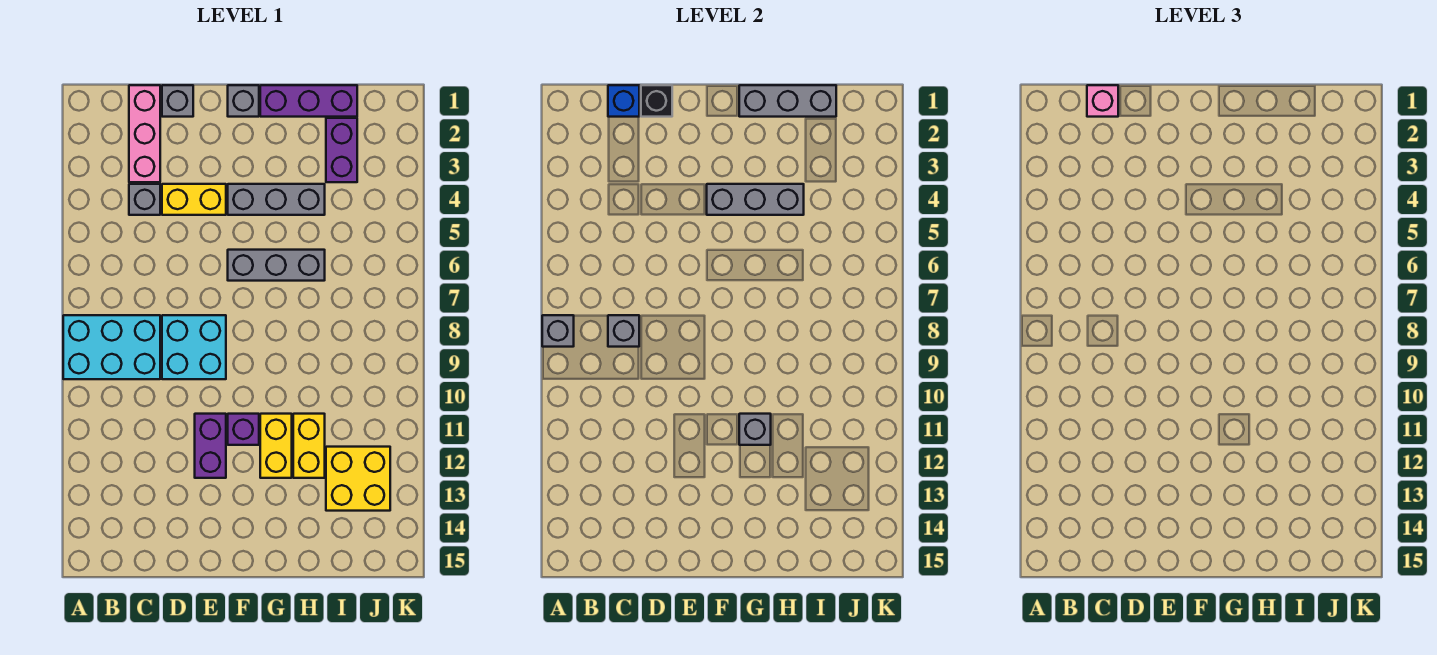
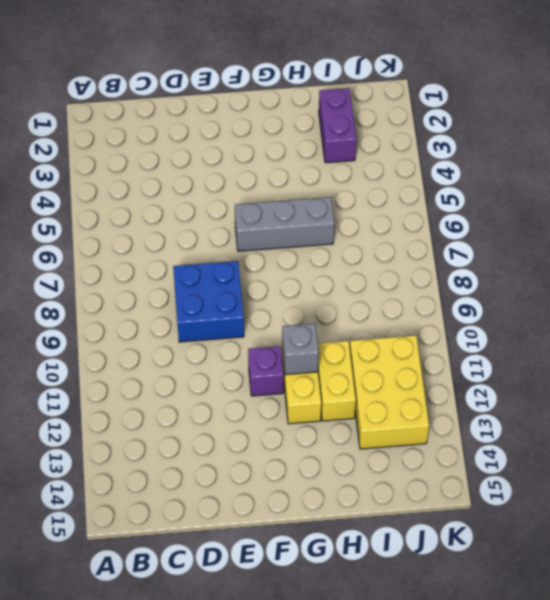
blue 2x2 brick [173,261,244,342] -> cyan 2x2 brick [162,315,226,379]
yellow 2x3 brick [350,336,429,449] -> yellow 2x2 brick [326,447,390,511]
none -> cyan 2x3 brick [63,315,160,379]
none -> pink 1x3 brick [129,85,160,182]
none -> grey 1x1 brick [129,184,160,215]

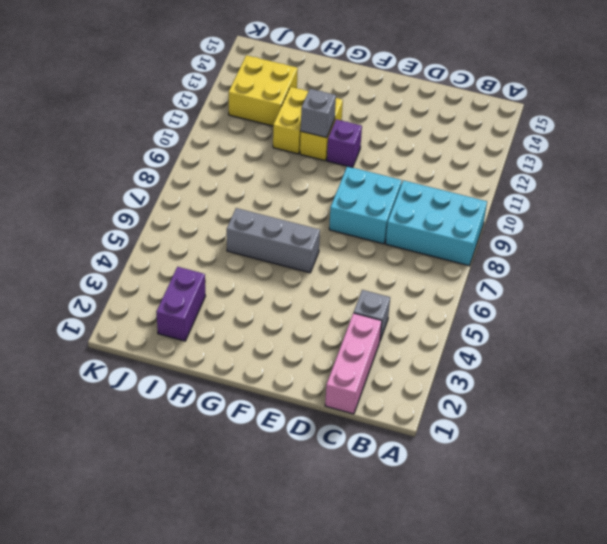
none -> grey 1x1 brick [162,85,193,117]
none -> yellow 1x2 brick [162,184,226,215]
none -> purple 1x2 brick [195,414,226,478]

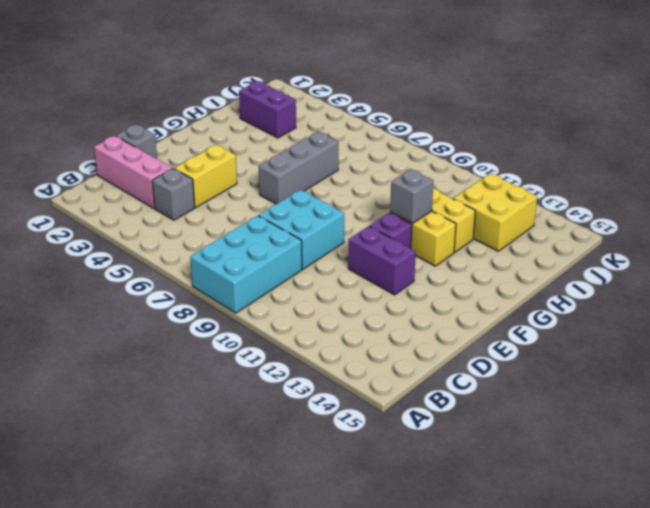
none -> grey 1x1 brick [228,85,259,117]
none -> grey 1x3 brick [228,184,325,215]
none -> purple 1x3 brick [260,85,357,117]

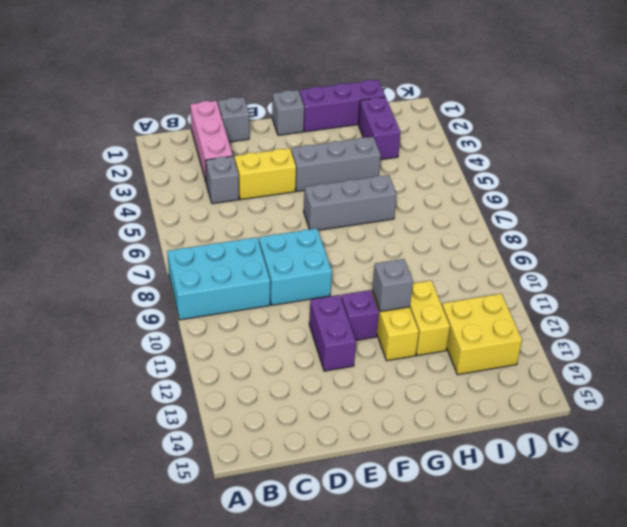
none -> grey 1x1 brick [542,315,574,347]
none -> blue 1x1 brick [608,85,639,117]
none -> grey 1x1 brick [608,315,639,347]

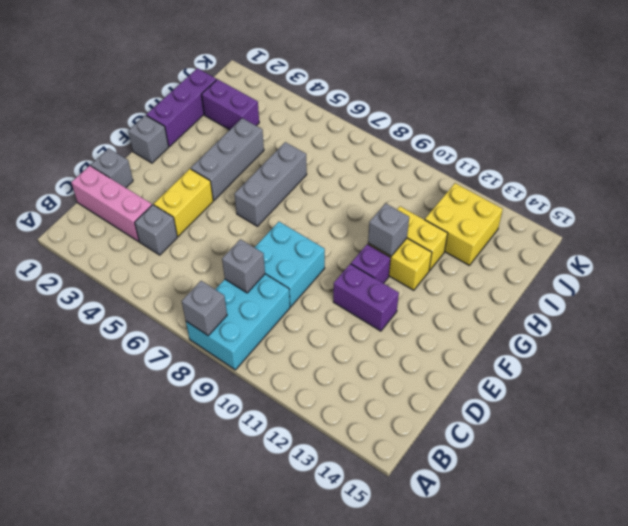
none -> blue 1x1 brick [608,85,639,117]
none -> black 1x1 brick [641,85,672,117]
none -> grey 1x3 brick [707,184,804,215]

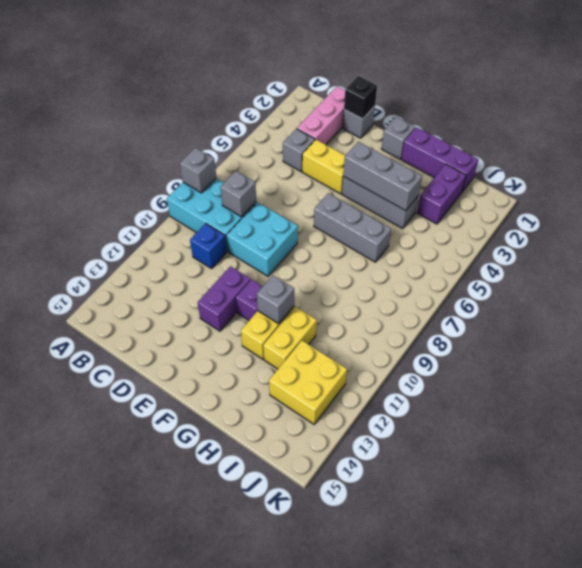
blue 1x1 brick [190,223,227,269] -> blue 1x1 brick moved to [608,85,639,117]
none -> grey 1x3 brick [739,85,836,117]
none -> pink 1x1 brick [1087,85,1118,117]

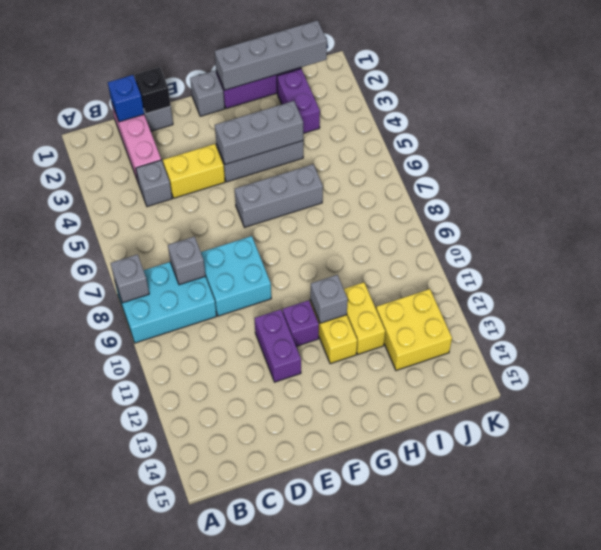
grey 1x4 brick [215,20,327,90] -> grey 1x3 brick [739,85,836,117]
none -> pink 1x1 brick [1087,85,1118,117]

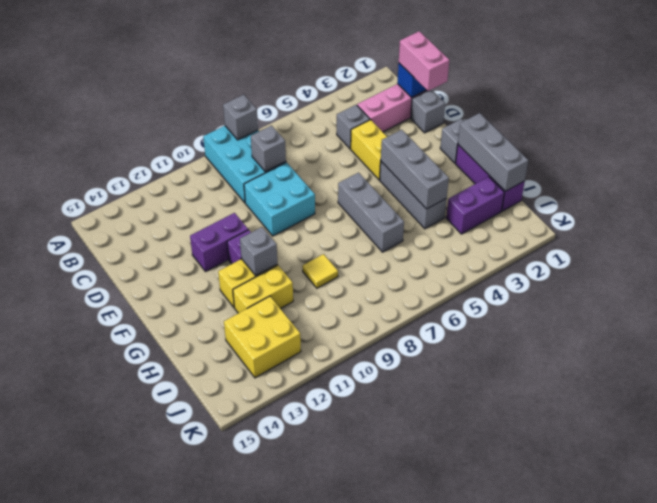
pink 1x2 brick [399,31,449,91] -> pink 1x1 brick [1087,85,1118,117]
yellow 1x1 tile [302,254,338,288] -> none
none -> black 1x1 brick [641,85,672,117]

